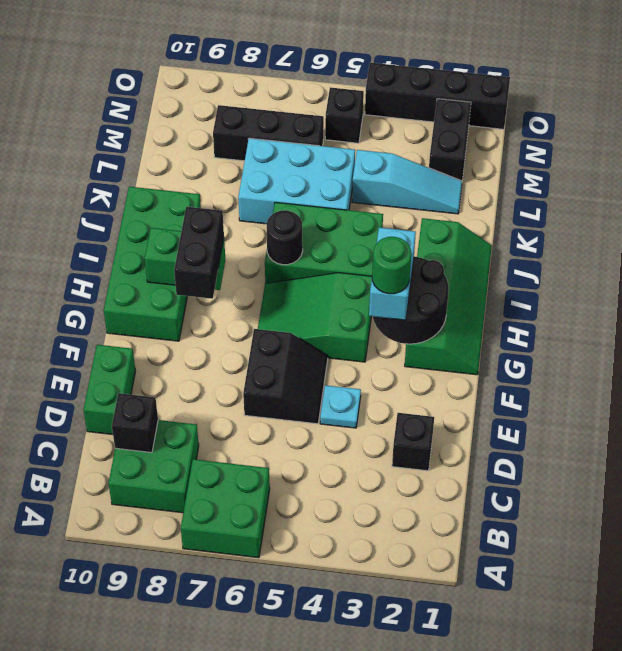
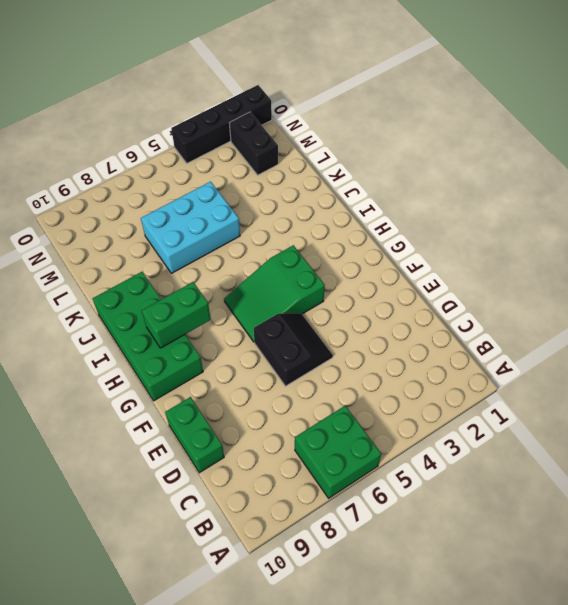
none -> green 2x2 brick [108,420,199,513]
none -> black 1x1 brick [392,413,434,471]
none -> cyan 1x1 plate [320,385,361,428]

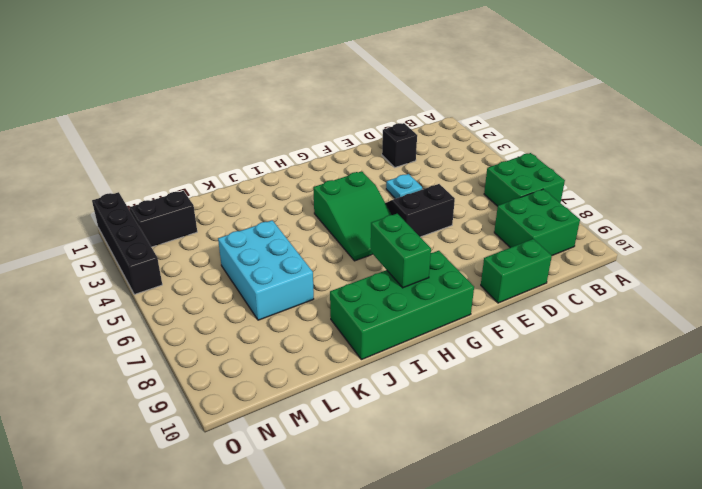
none -> green 2x4 slope [405,218,492,375]
none -> green 2x3 brick [265,202,383,283]
none -> cyan 1x3 slope [352,150,462,214]

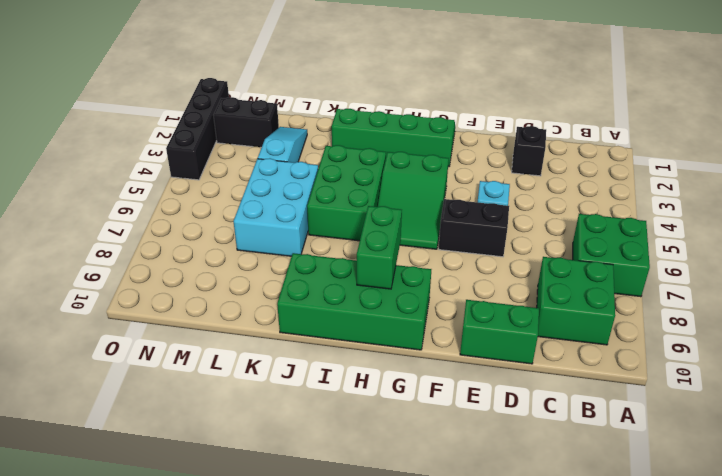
none -> black 1x3 brick [213,105,324,161]
none -> black 1x1 brick [325,87,364,143]
none -> black 1x1 brick [112,393,158,453]

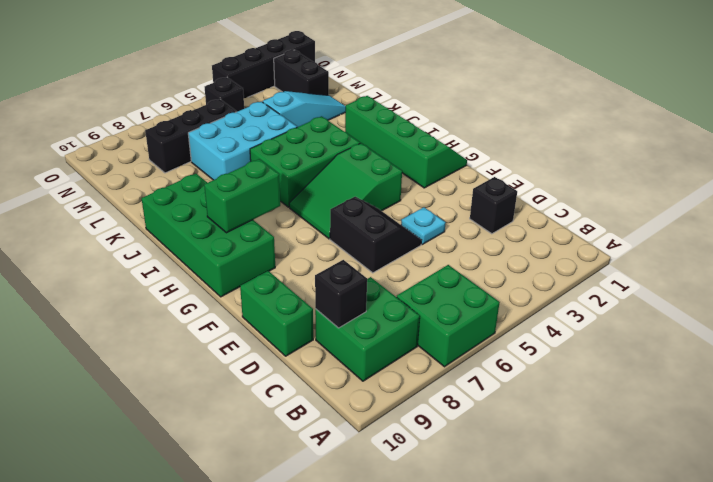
none -> black 2x2 round brick [373,257,449,344]
none -> black 1x1 round brick [266,210,303,265]
none -> cyan 1x2 brick [369,228,416,320]

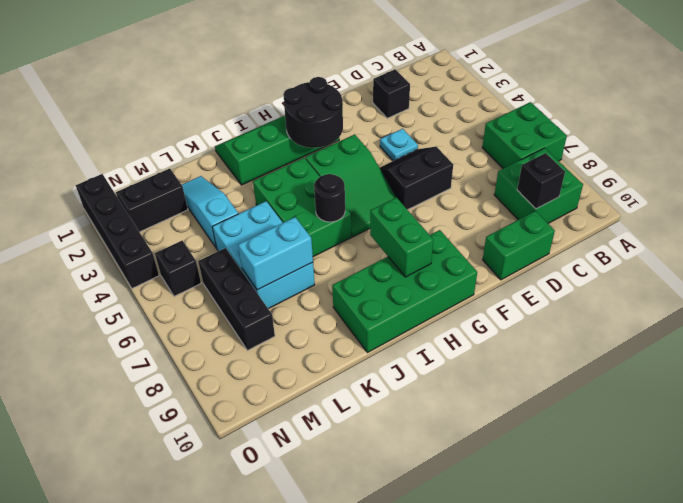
cyan 1x2 brick [238,217,313,290] -> cyan 1x2 brick moved to [369,228,416,320]
none -> black 1x2 brick [174,207,224,299]
none -> green 1x1 round brick [372,237,411,294]

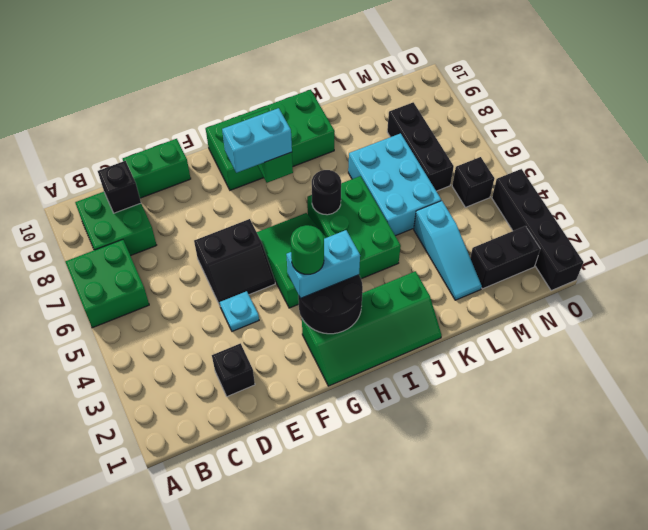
cyan 1x2 brick [222,108,292,173] -> black 1x2 brick [174,207,224,299]

